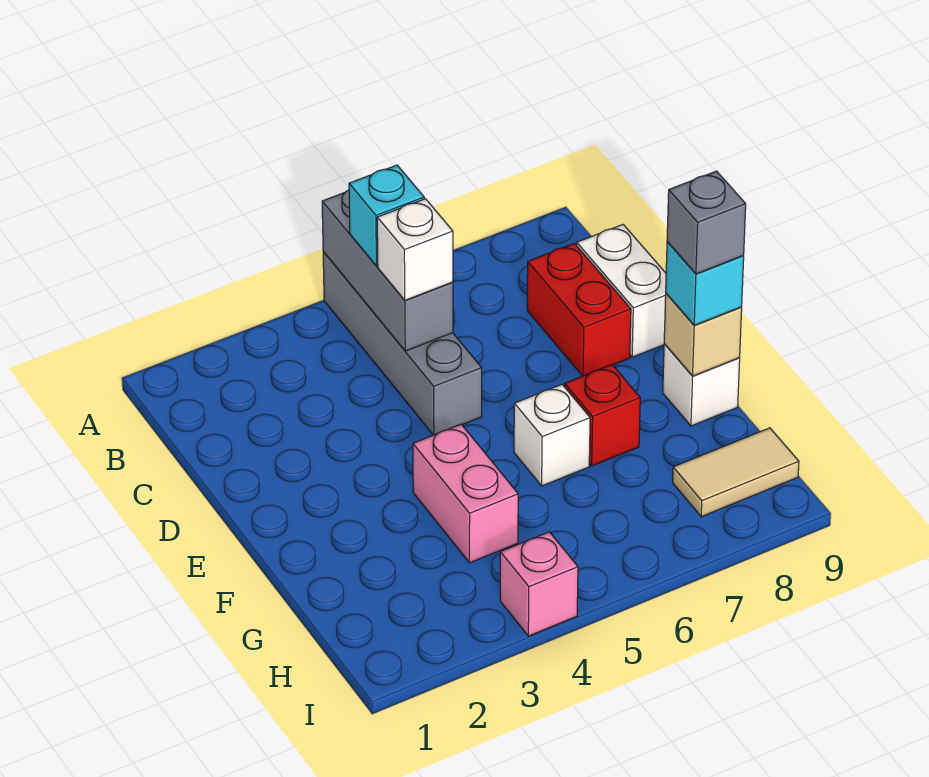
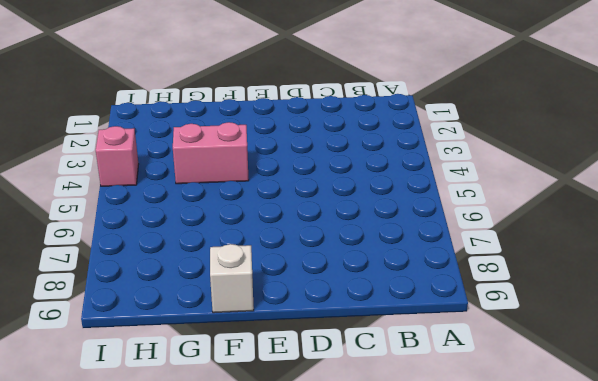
none -> grey 1x4 brick [323,252,482,435]
none -> red 1x2 brick [527,243,631,376]
none -> white 1x2 brick [577,225,666,357]

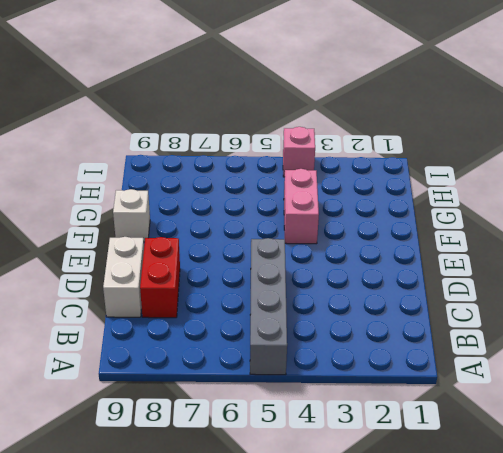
none -> white 1x1 brick [514,385,590,486]
none -> red 1x1 brick [565,365,640,466]
none -> tan 1x2 tile [673,428,799,517]

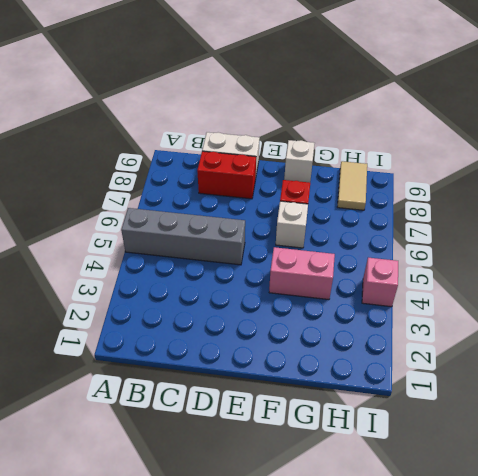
none -> grey 1x3 brick [322,190,453,351]
none -> tan 1x1 brick [664,294,742,376]
none -> cyan 1x1 brick [349,165,424,266]

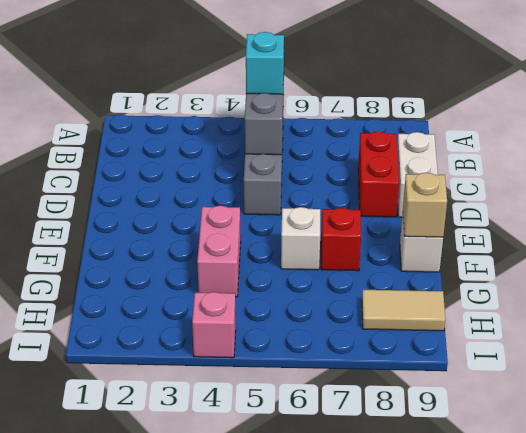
none -> white 1x1 brick [377,199,453,300]
none -> cyan 1x1 brick [666,242,744,325]
none -> grey 1x1 brick [667,171,746,274]

